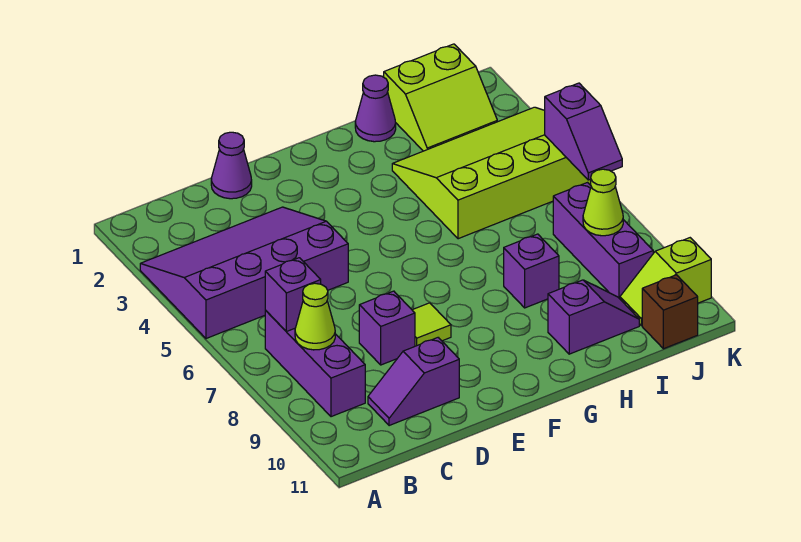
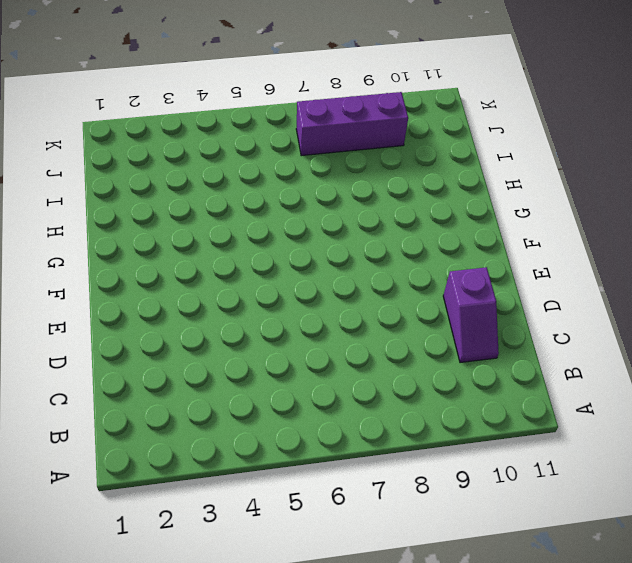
none -> purple 3x4 slope [140,207,348,339]
none -> purple 1x3 brick [265,310,365,417]
none -> purple 1x1 cone [211,132,252,199]

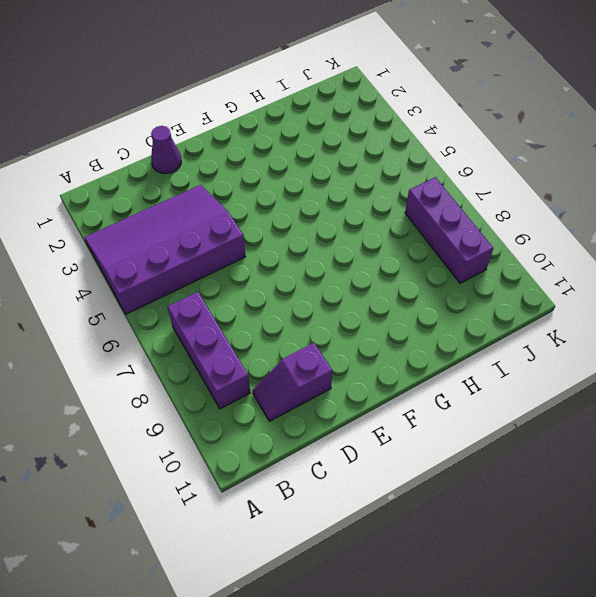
none -> purple 1x1 brick [359,291,415,365]
none -> lime 1x1 tile [412,303,451,346]
none -> purple 1x1 cone [355,75,396,142]

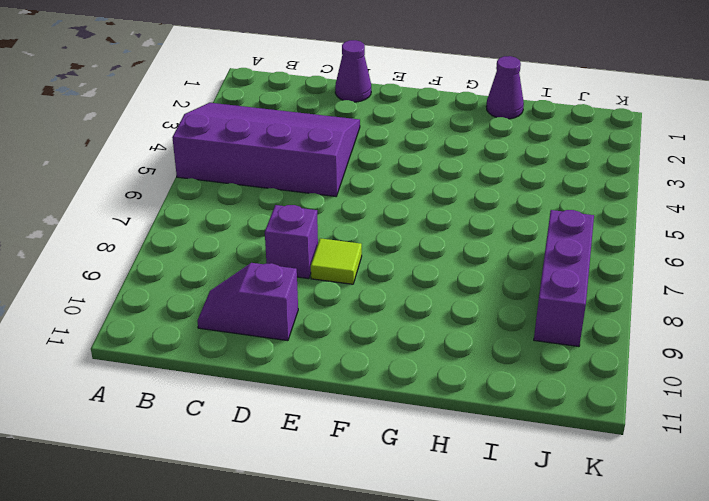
none -> purple 1x3 brick [265,310,365,417]
none -> lime 3x4 slope [392,107,591,239]
none -> purple 1x1 brick [504,234,559,308]

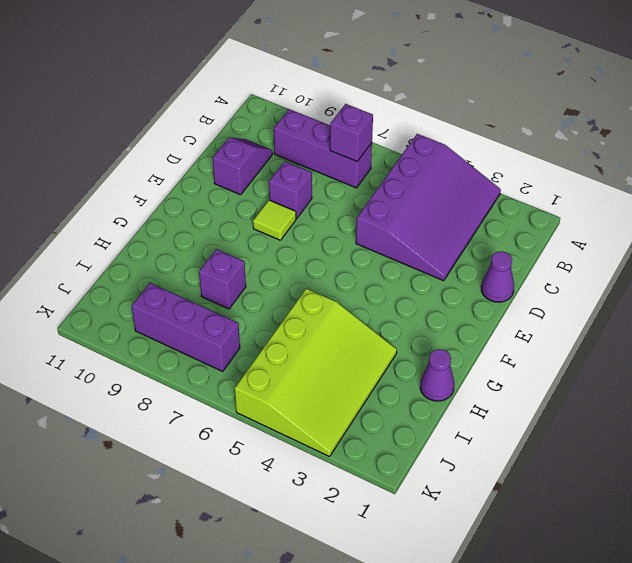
none -> purple 1x2 slope [548,280,639,354]
none -> lime 2x2 slope [384,44,497,151]
none -> lime 1x2 slope [620,238,711,326]

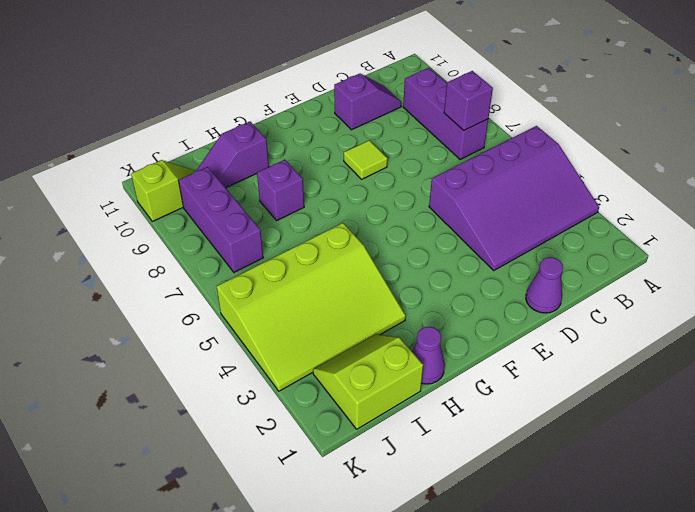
none -> purple 1x1 brick [359,291,415,365]
none -> brown 1x1 brick [642,275,698,349]
none -> lime 1x1 cone [295,283,335,350]

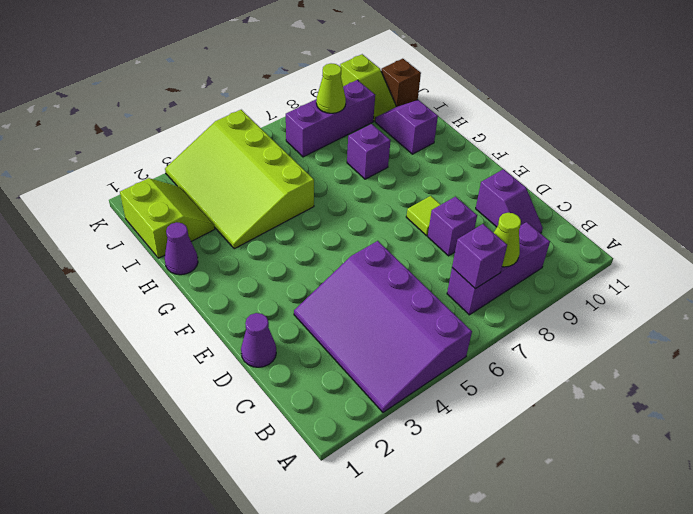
none -> purple 1x2 slope [545,83,622,180]

